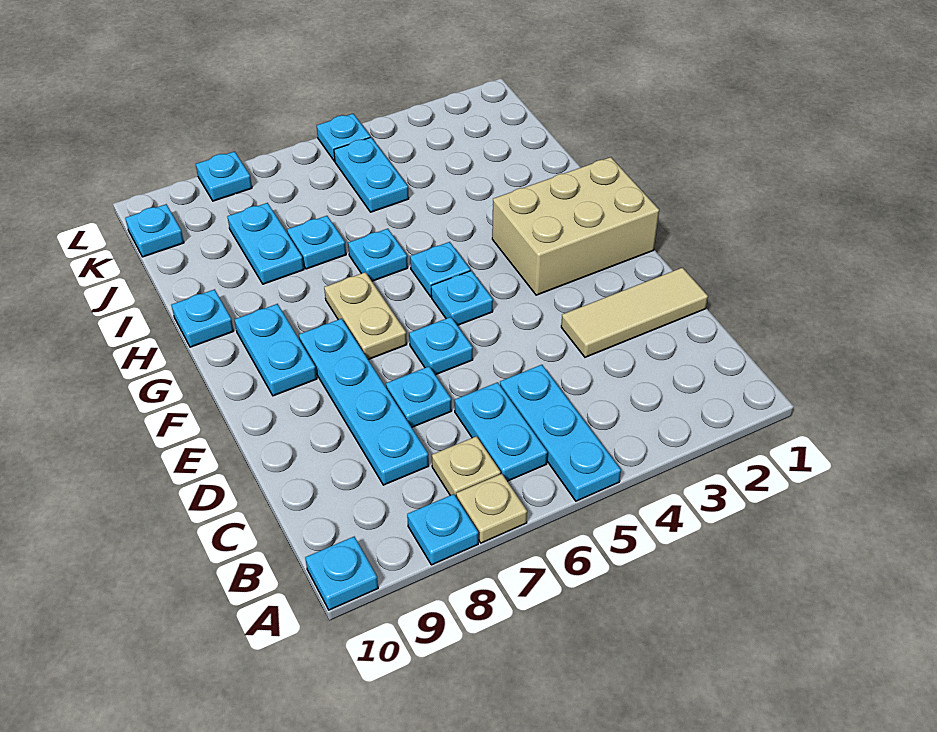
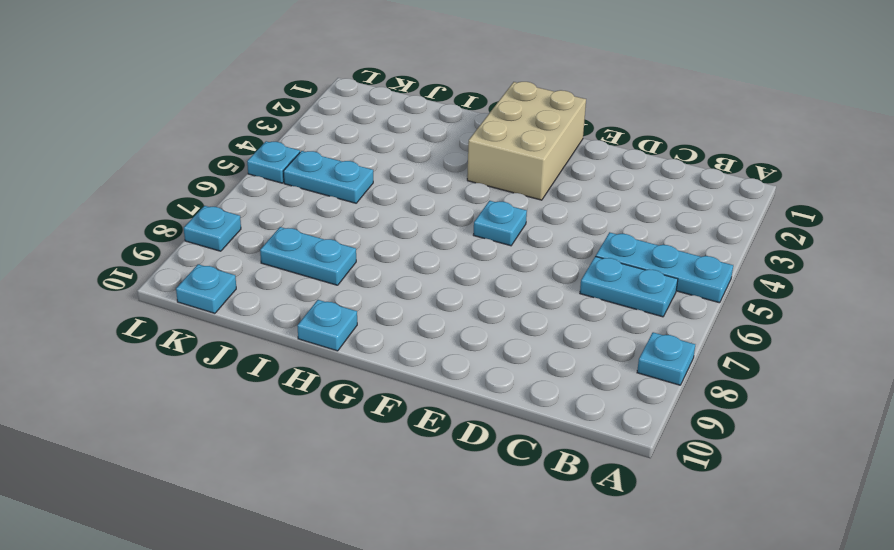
none -> tan 1x1 plate [456,474,527,543]
none -> cyan 1x1 plate [305,537,378,610]
none -> tan 1x1 plate [432,436,501,496]

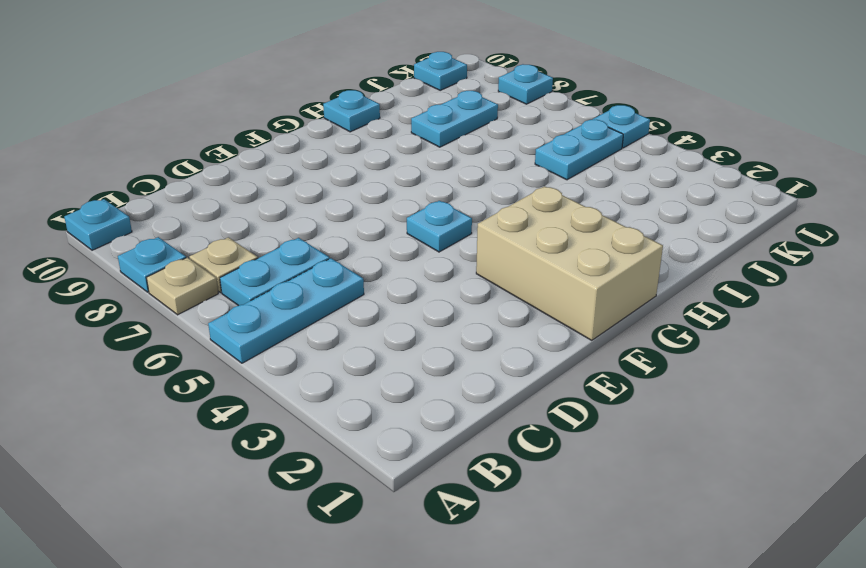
none -> cyan 1x4 plate [299,319,429,485]
none -> tan 1x3 tile [561,268,708,357]
none -> cyan 1x1 plate [386,367,452,427]

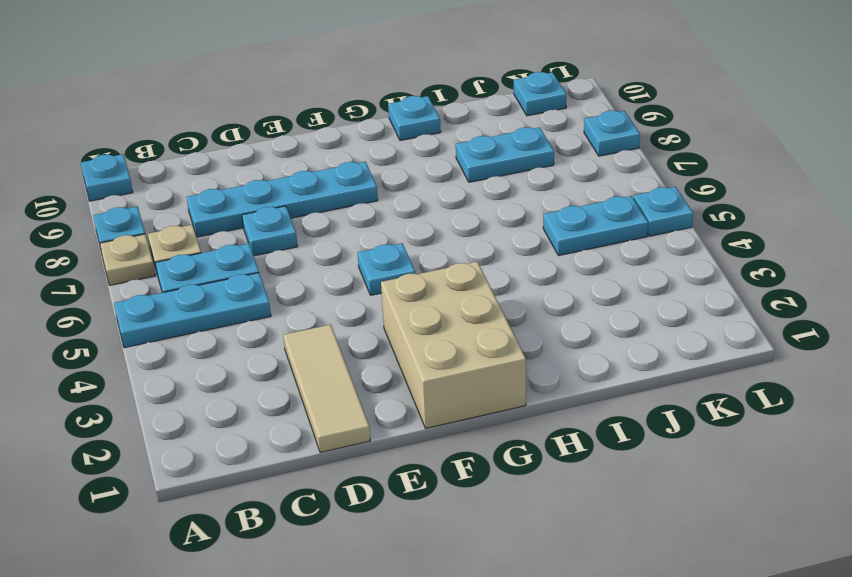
none -> cyan 1x1 plate [409,317,473,375]
none -> tan 1x2 plate [324,272,407,359]
none -> cyan 1x2 plate [234,304,317,396]

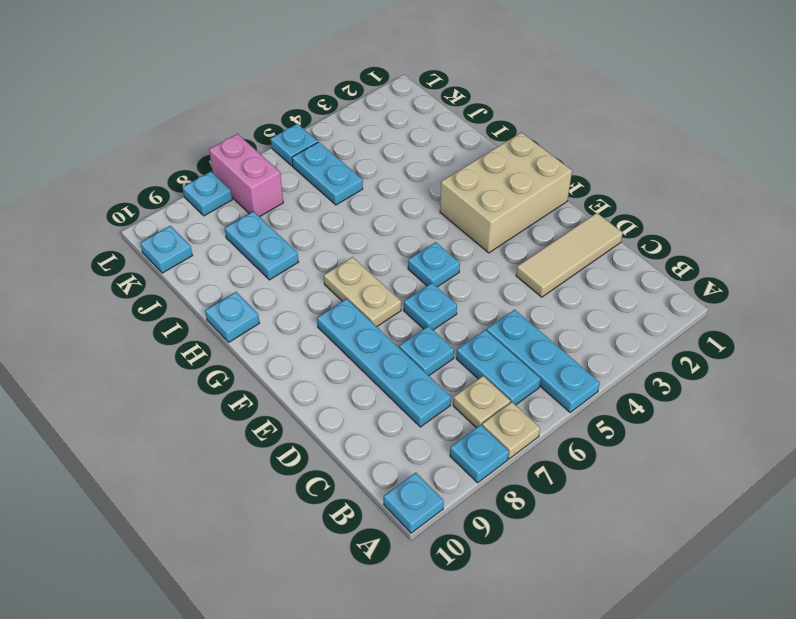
pink 1x2 brick [209,134,283,217] -> none
none -> cyan 1x2 plate [234,304,317,396]
none -> cyan 1x1 plate [410,242,470,297]
none -> cyan 1x1 plate [348,229,408,281]

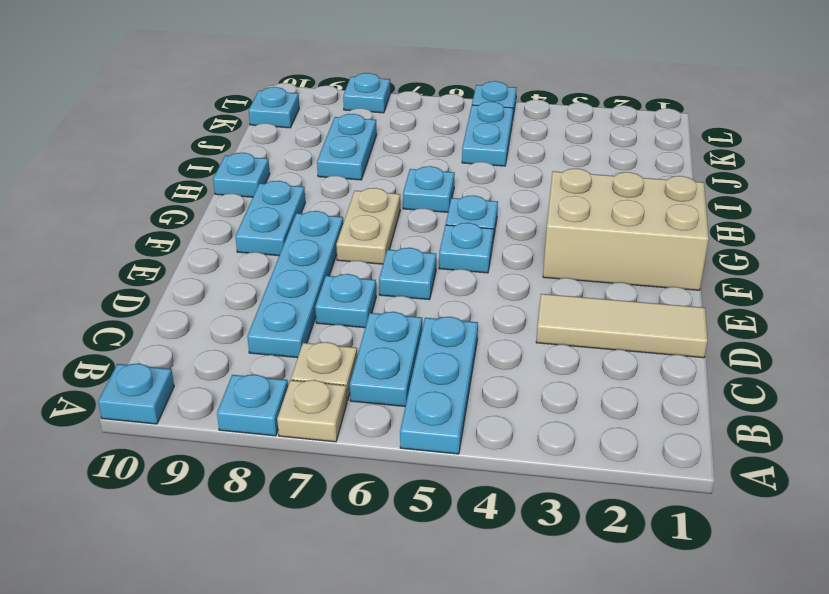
none -> cyan 1x1 plate [287,216,346,269]

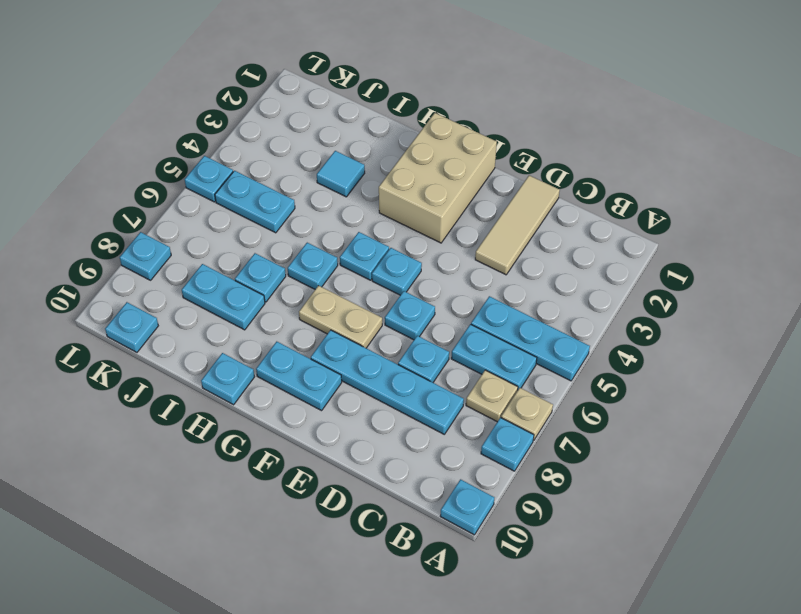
cyan 1x1 tile [317,151,365,197] -> none

